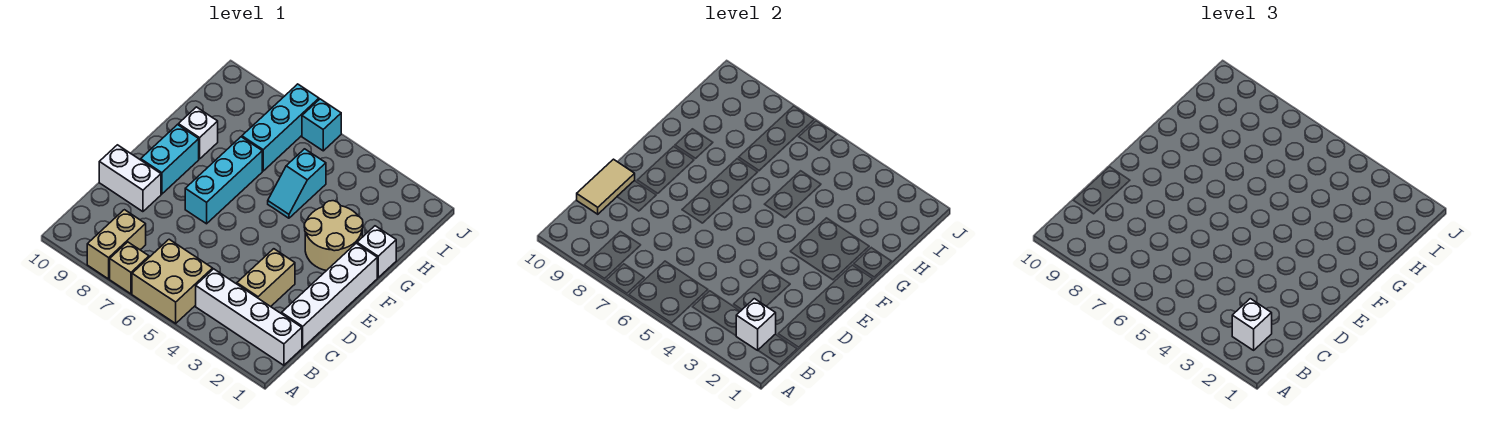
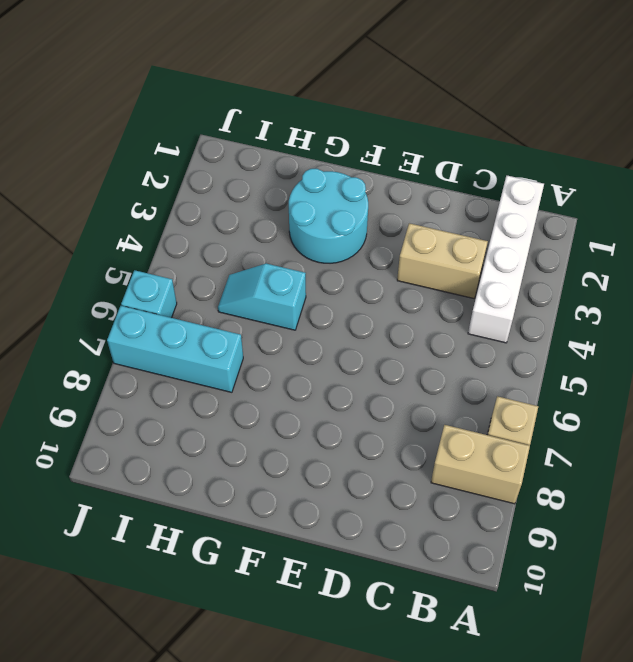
cyan 2x2 round brick [289,169,368,263] -> tan 2x2 round brick [304,201,363,271]
cyan 1x2 slope [218,264,306,330] -> cyan 1x2 slope turned to [268,149,326,218]
none -> tan 2x2 brick [132,239,213,323]
none -> white 1x4 brick [282,243,377,348]
none -> white 1x2 brick [99,145,161,212]

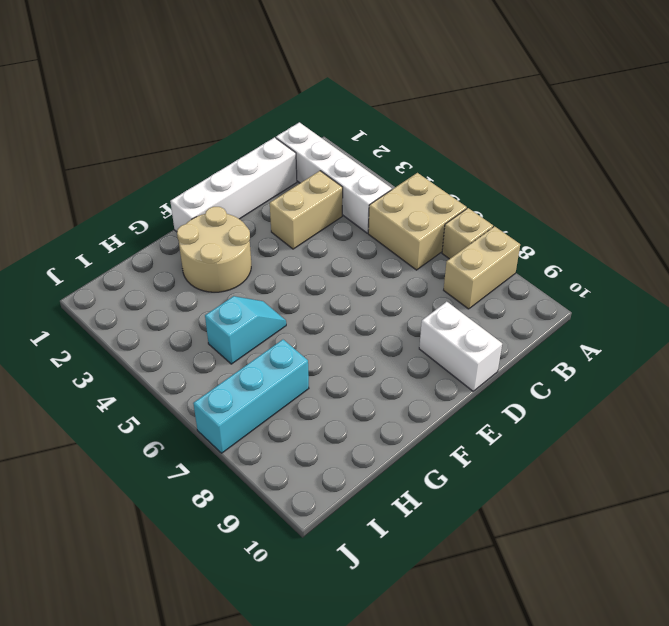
none -> cyan 1x3 brick [185,137,262,224]
none -> cyan 1x2 brick [141,125,199,194]
none -> white 1x1 brick [357,226,396,277]

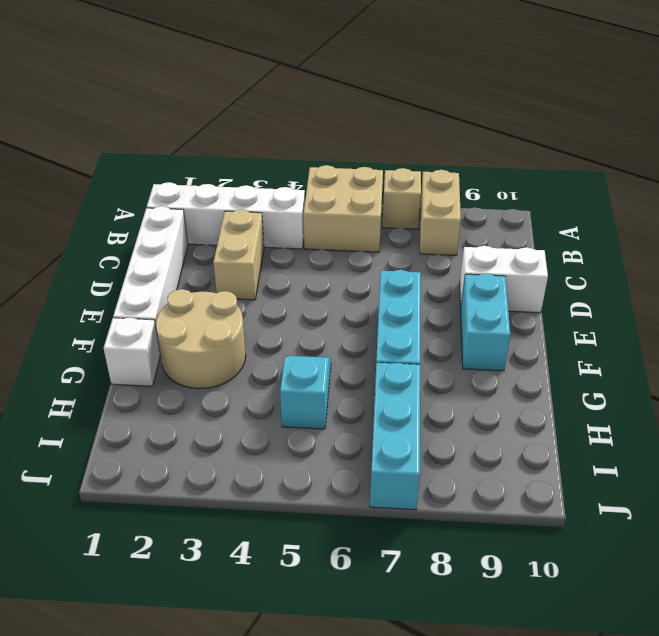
none -> white 1x1 brick [178,107,218,159]
none -> cyan 1x1 brick [302,99,341,151]
none -> white 1x1 brick [736,299,776,350]

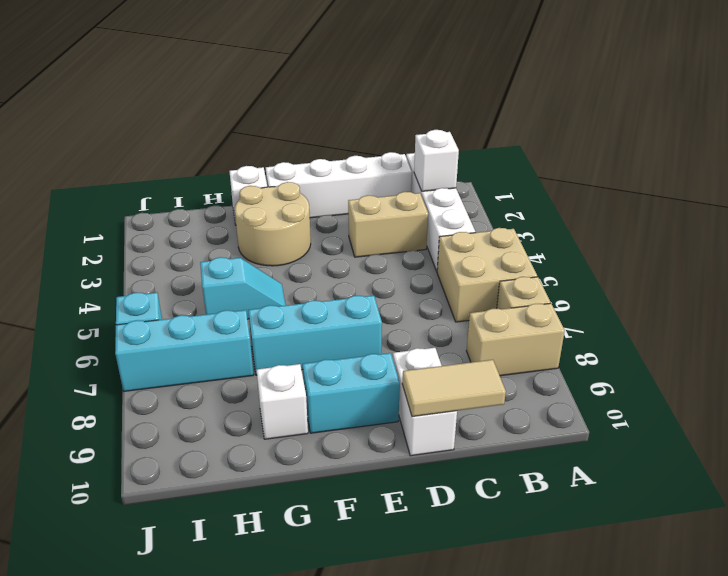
none -> white 1x1 brick [1232,299,1272,350]

